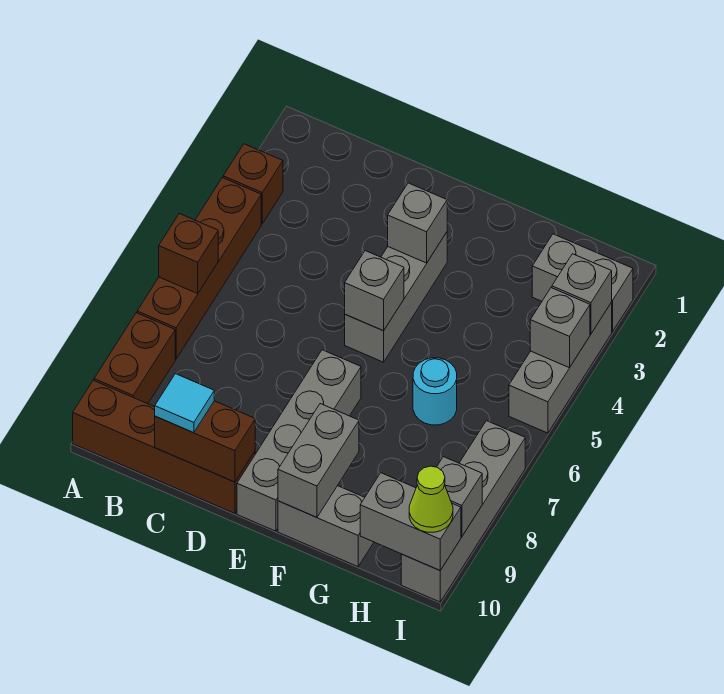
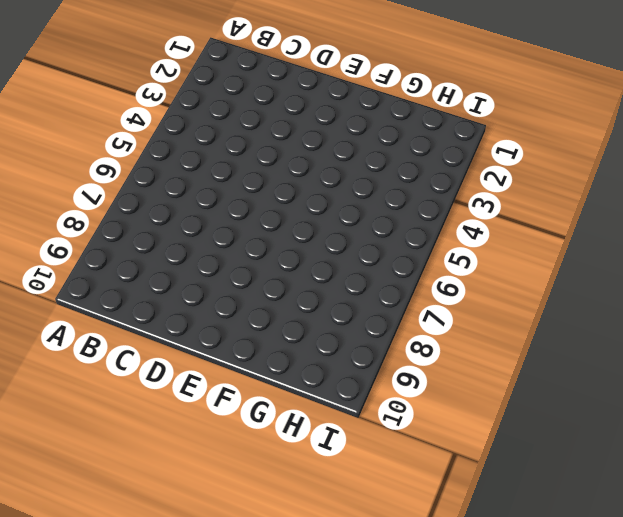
none -> brown 1x1 brick [223,144,283,224]
none -> brown 1x4 brick [137,178,261,359]
none -> brown 1x2 brick [94,313,175,404]

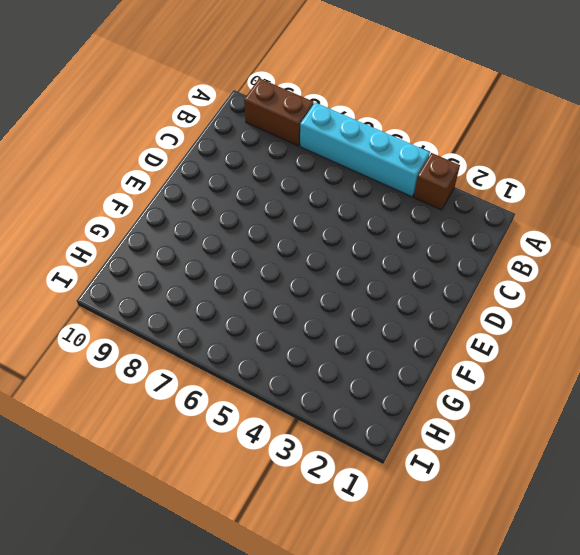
cyan 1x4 brick [300,102,430,197] -> brown 1x4 brick [137,178,261,359]
none -> brown 1x4 brick [73,380,255,514]
none -> grey 1x3 brick [345,232,447,362]
none -> grey 1x4 brick [237,350,361,531]

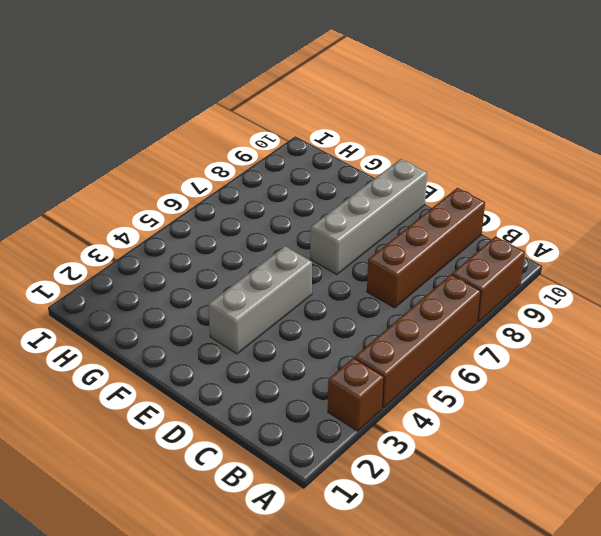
brown 1x4 brick [367,188,485,308] -> brown 1x4 brick turned to [73,380,255,514]
none -> grey 1x2 brick [278,486,374,567]
none -> cyan 1x1 round brick [413,358,457,425]
none -> grey 1x2 brick [532,234,633,332]

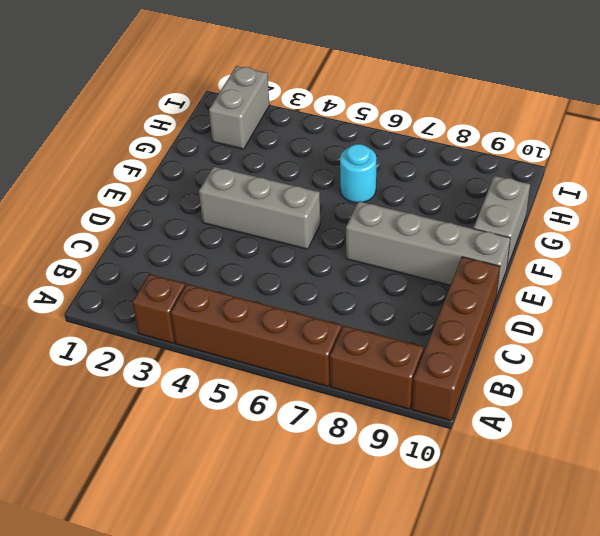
none -> grey 1x3 brick [509,303,612,433]
none -> grey 1x4 brick [401,421,525,602]
none -> brown 1x1 brick [159,214,218,293]

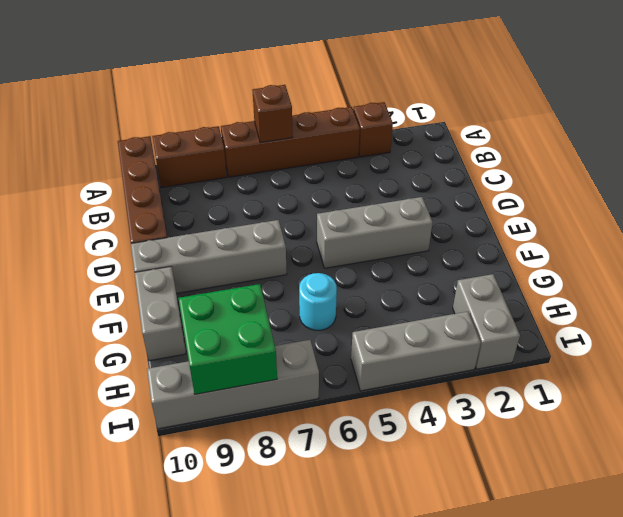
green 2x2 brick [179,284,277,394] -> grey 1x1 brick [437,457,482,537]
none -> brown 1x2 brick [155,401,255,482]
none -> grey 1x1 brick [388,183,447,263]
none -> grey 1x1 brick [345,251,404,331]

